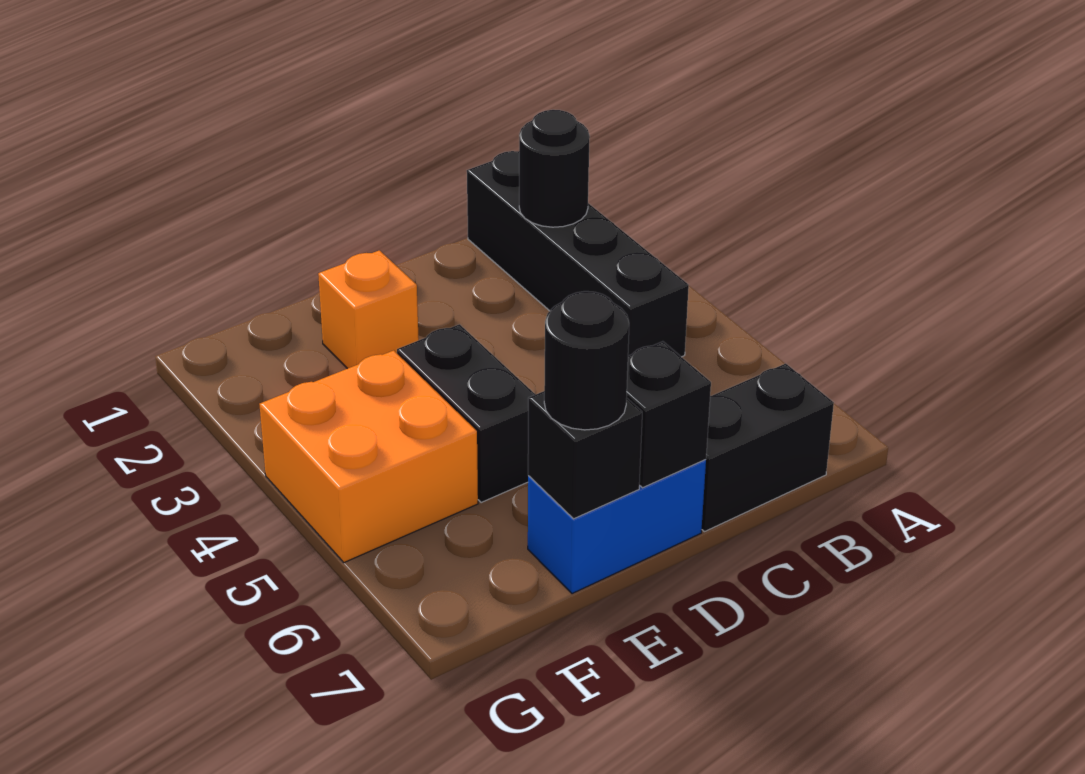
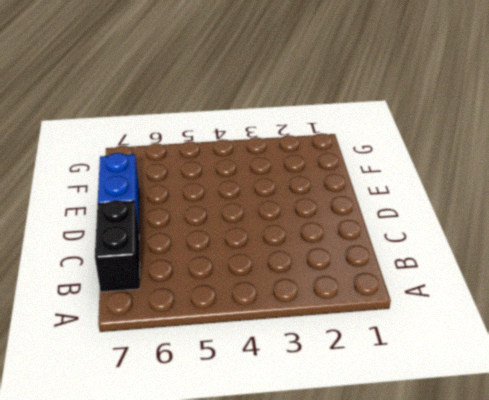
none -> black 1x4 brick [467,151,689,357]
none -> orange 1x1 brick [318,250,419,369]

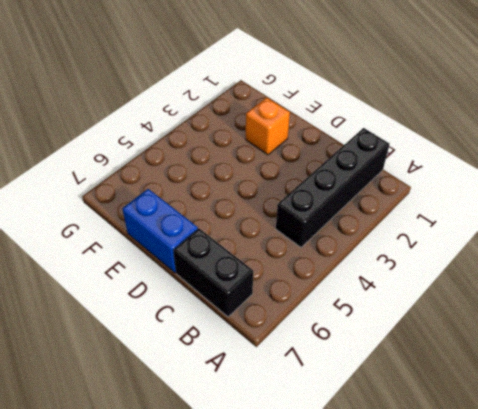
none -> black 1x2 brick [397,324,536,503]
none -> orange 2x2 brick [259,350,478,563]

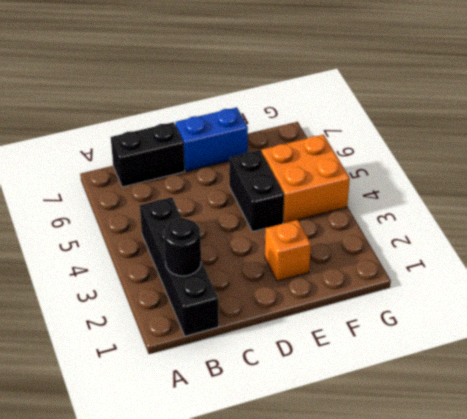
none -> black 1x1 brick [627,341,711,488]
none -> black 1x1 brick [528,391,642,519]

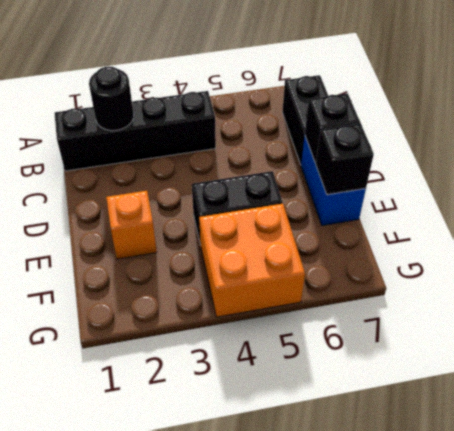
none -> black 1x1 round brick [544,291,629,430]

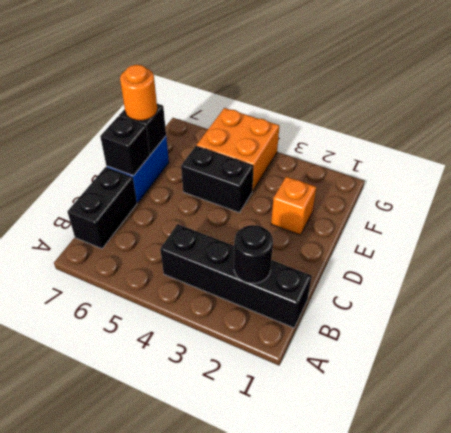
orange 1x1 round brick [120,65,157,121] -> black 1x1 round brick [544,291,629,430]

